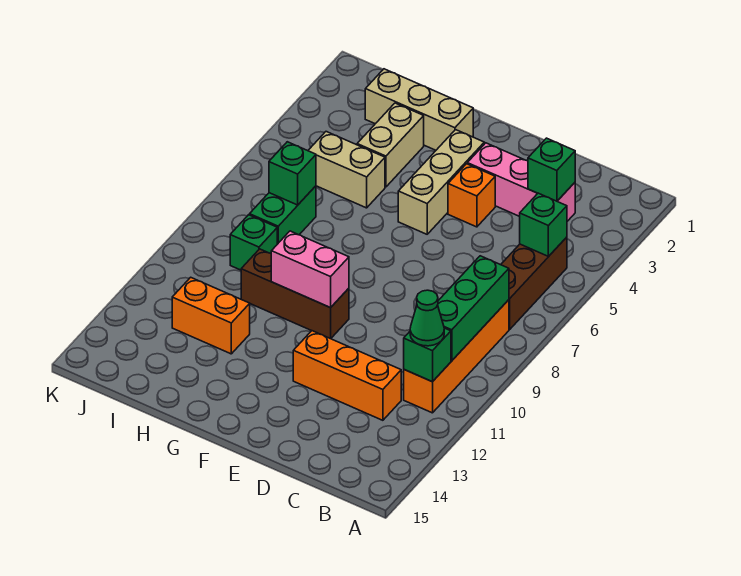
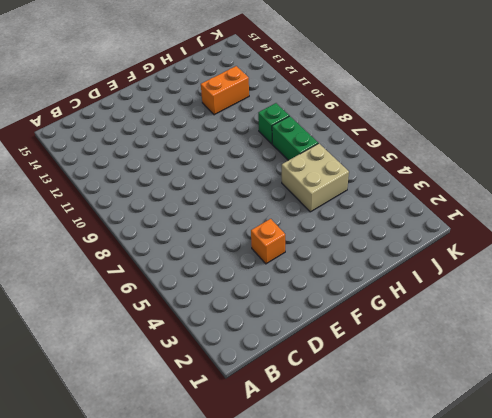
tan 2x2 brick [282,143,349,212] -> tan 1x2 brick [308,132,385,208]
none -> brown 1x3 brick [501,237,567,329]
none -> orange 1x4 brick [404,300,509,413]
none -> pink 1x3 brick [467,143,575,221]

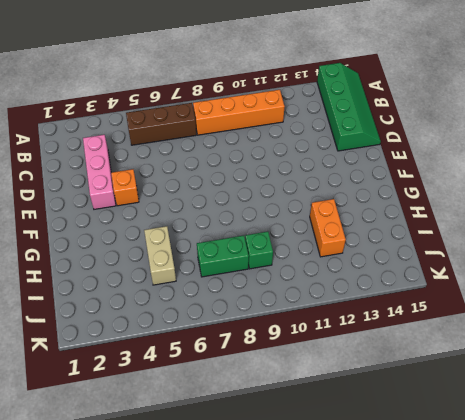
green 2x4 slope [317,63,381,151] -> none
none -> orange 1x3 brick [293,331,401,420]
none -> tan 1x3 brick [398,130,484,234]
none -> brown 1x3 brick [241,249,349,339]

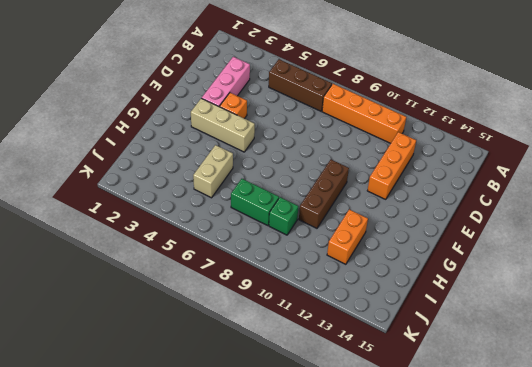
none -> tan 1x3 brick [365,69,473,150]
none -> tan 1x2 brick [357,103,424,187]
none -> green 1x1 brick [520,193,567,256]

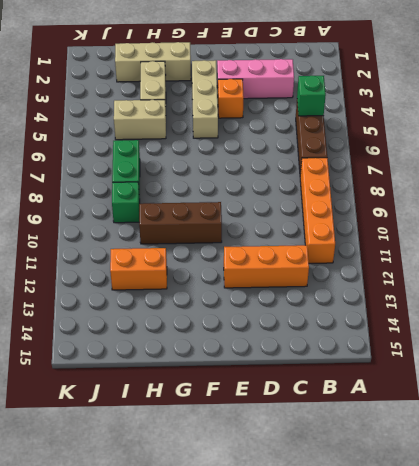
none -> green 1x3 brick [438,256,509,361]
none -> green 1x1 brick [404,328,451,382]
none -> green 1x1 brick [528,138,575,201]

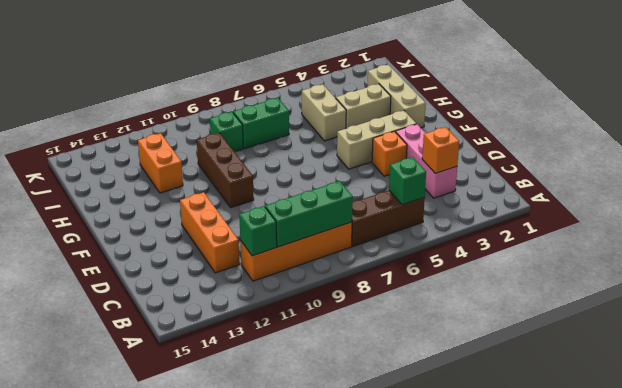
orange 1x1 brick [422,127,459,173] -> green 1x1 brick [528,138,575,201]
none -> pink 1x2 brick [271,231,349,308]
none -> green 1x1 brick [269,142,316,205]
none -> green 1x1 cone [410,290,444,346]

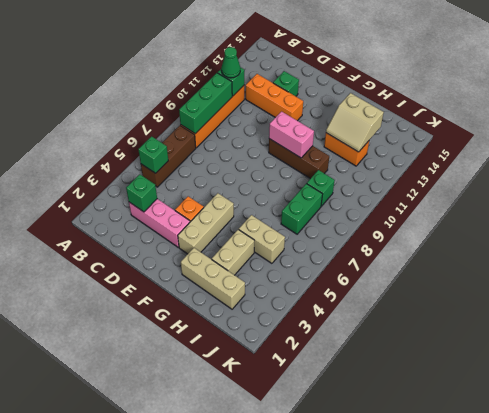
green 1x1 brick [273,71,299,96] -> green 1x1 brick moved to [269,142,316,205]
tan 2x2 slope [326,93,384,152] -> none

